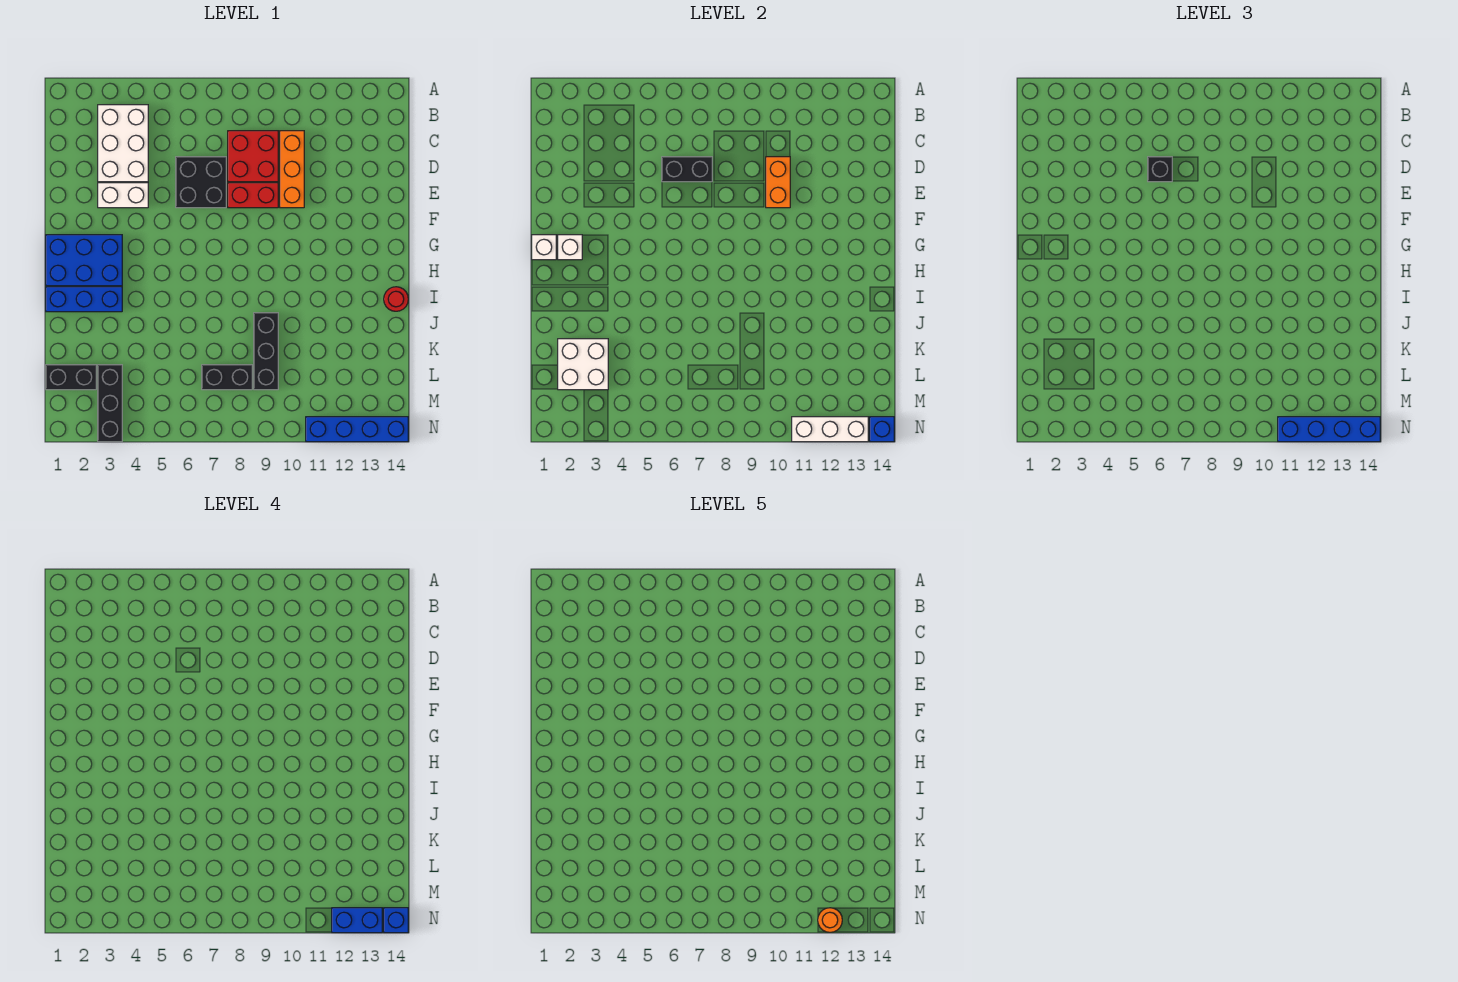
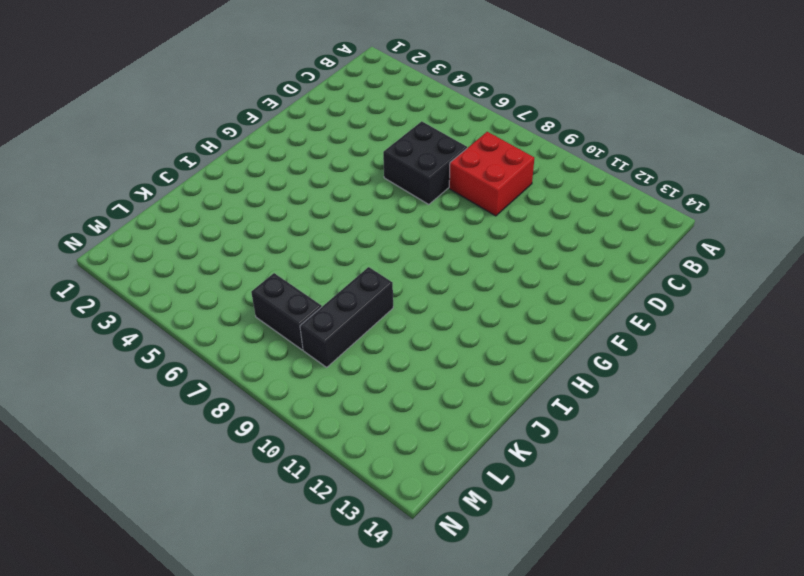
none -> white 2x3 brick [98,105,148,182]
none -> orange 1x3 brick [280,131,304,208]
none -> white 1x2 brick [98,183,148,208]

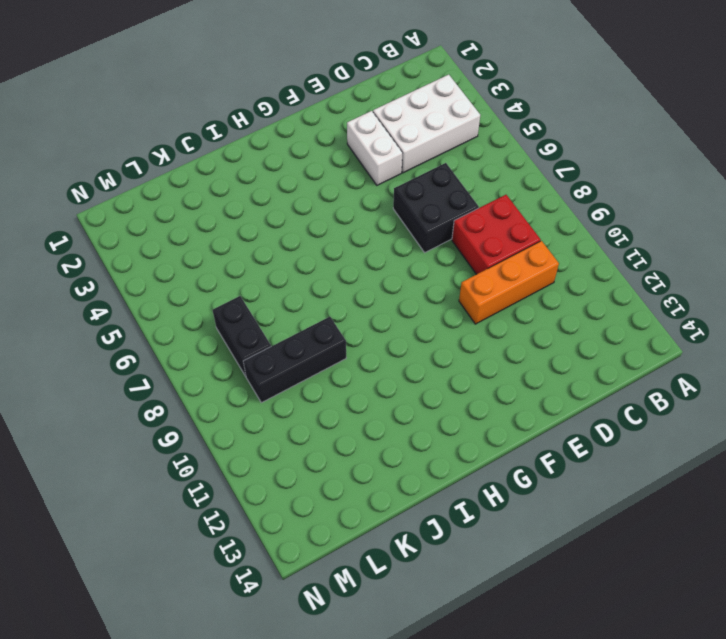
none -> red 1x2 brick [228,183,278,208]
none -> blue 2x3 brick [46,235,122,286]
none -> blue 1x3 brick [46,287,122,312]

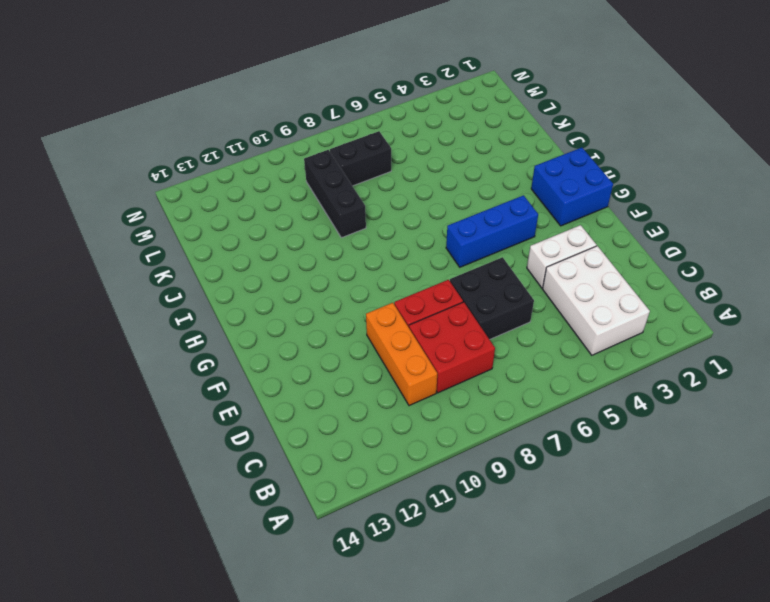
blue 2x2 brick [531,148,613,226] -> blue 2x3 brick [46,235,122,286]
blue 1x3 brick [446,195,538,267] -> blue 1x3 brick moved to [46,287,122,312]
none -> red 1x1 round brick [384,287,408,311]
none -> black 1x2 brick [46,365,96,390]
none -> black 1x3 brick [98,365,122,442]

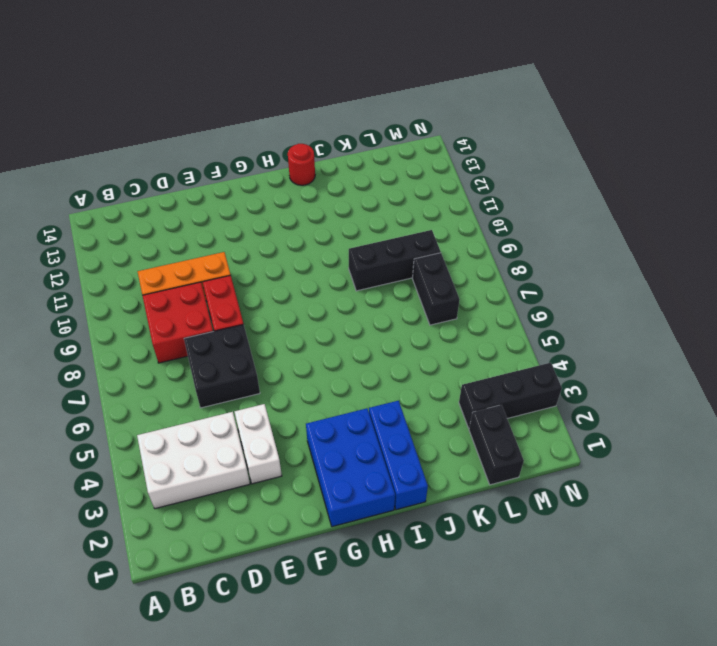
none -> blue 1x4 brick [306,417,408,442]
none -> black 1x2 brick [662,157,712,182]
none -> orange 1x2 brick [766,157,790,208]

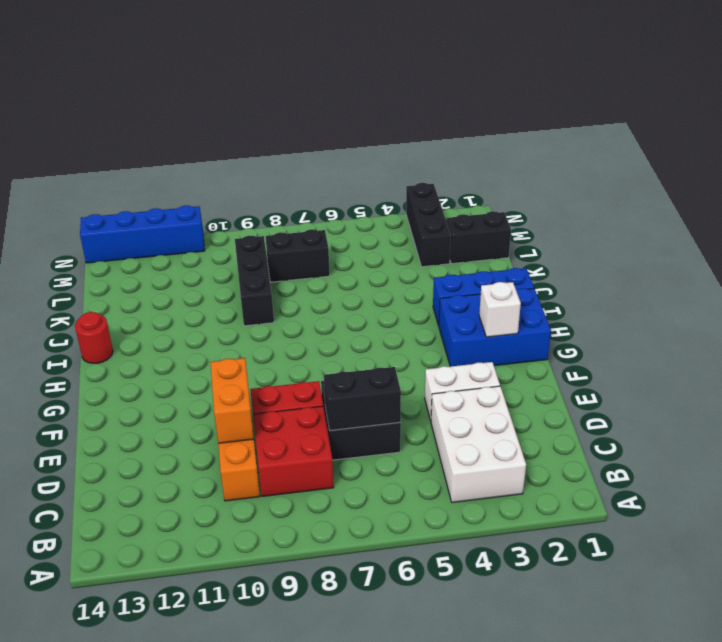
none -> white 1x1 brick [532,235,556,260]
none -> white 2x2 brick [558,339,608,390]
none -> white 1x3 brick [792,417,868,442]

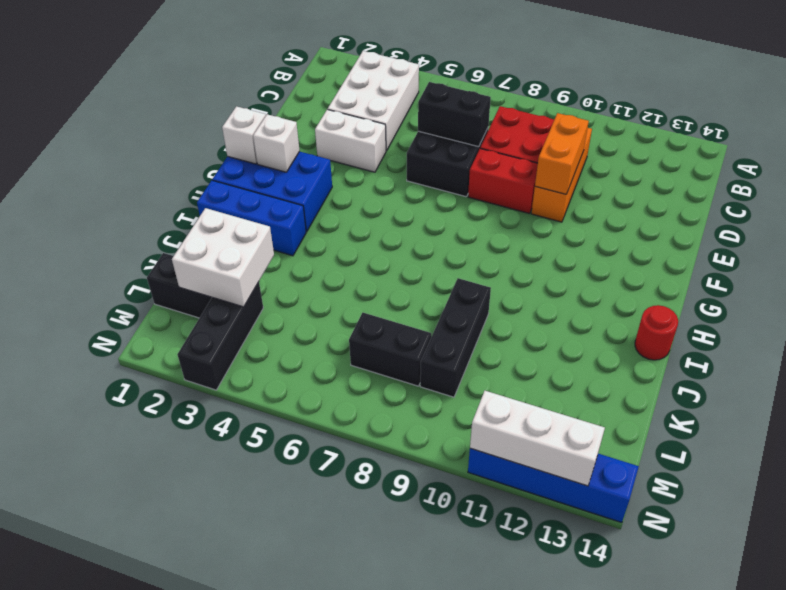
none -> blue 1x1 brick [870,417,894,442]
none -> black 1x1 brick [1148,157,1172,182]
none -> blue 1x4 brick [1278,417,1380,442]

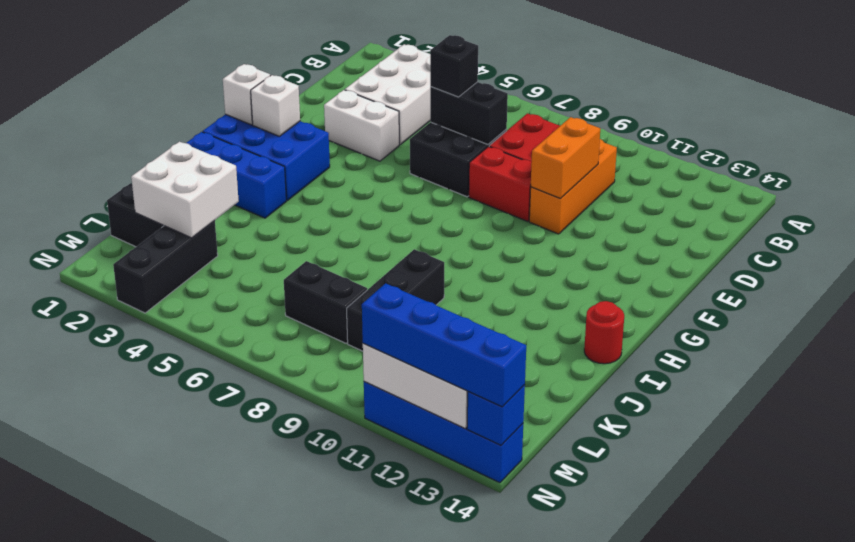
none -> blue 1x2 brick [332,908,382,933]
none -> blue 1x1 brick [384,908,408,933]
none -> orange 1x1 round brick [818,908,842,932]

